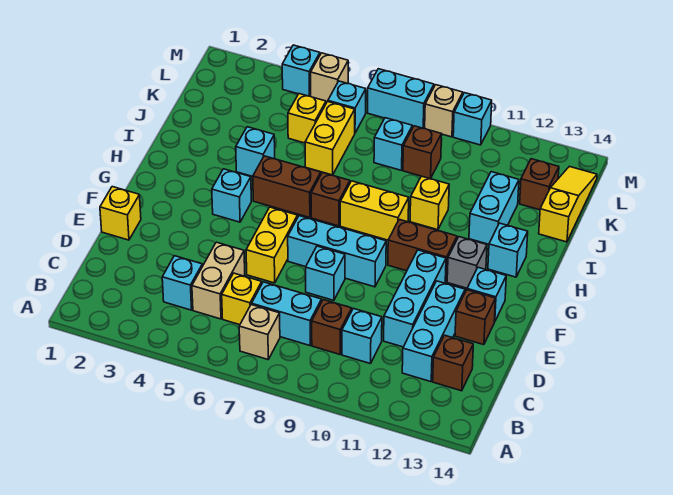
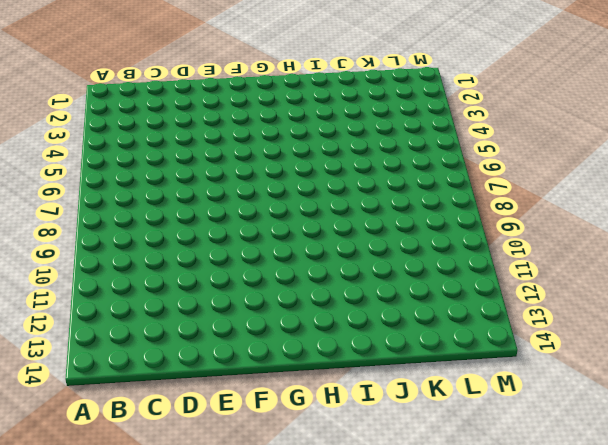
none -> tan 1x1 brick [239,304,280,359]
none -> cyan 1x1 brick [162,256,202,310]
none -> tan 1x2 brick [192,242,245,319]
none -> yellow 1x1 brick [222,273,262,325]

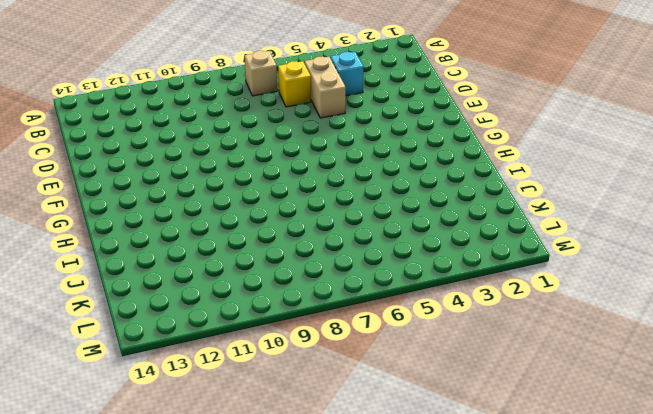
none -> cyan 1x2 brick [252,282,322,345]
none -> brown 1x1 brick [312,300,352,354]
none -> cyan 1x1 brick [342,308,382,364]
none -> cyan 1x3 brick [402,281,465,382]

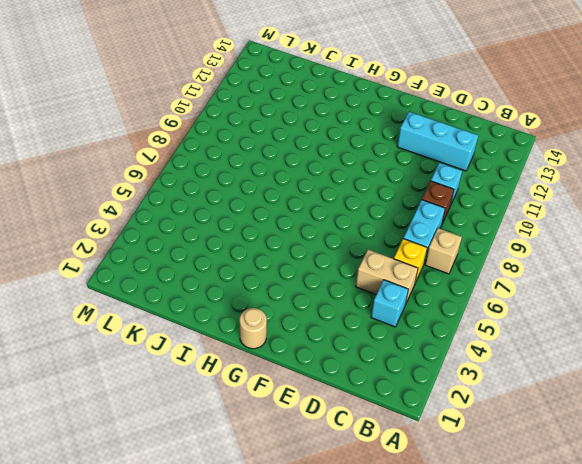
tan 1x1 round brick [240,308,267,349] -> none
none -> brown 1x1 brick [433,335,473,391]
none -> cyan 1x3 brick [384,250,446,347]
none -> yellow 1x1 brick [100,187,141,240]
none -> yellow 1x2 brick [246,207,298,283]

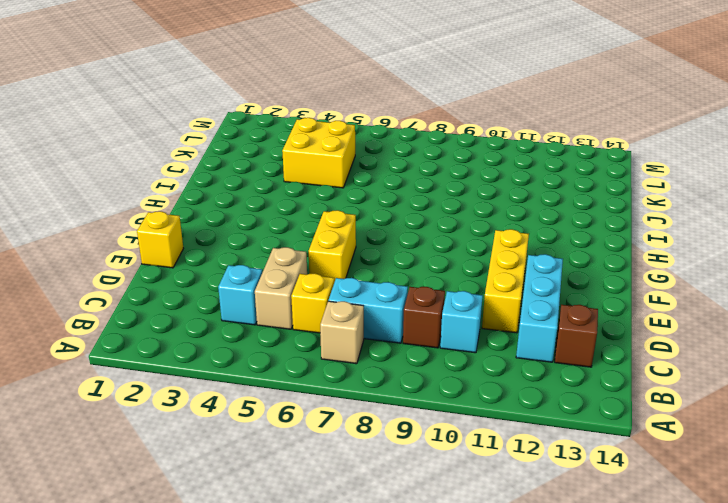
yellow 1x3 brick [482,229,529,333] -> cyan 1x3 brick [384,250,446,347]
yellow 2x2 brick [282,118,355,188] -> yellow 1x1 brick [288,94,326,143]
none -> cyan 1x1 brick [306,246,345,300]
none -> brown 1x1 brick [455,290,495,345]
none -> cyan 1x3 brick [288,216,386,287]
none -> cyan 1x1 brick [467,267,506,322]

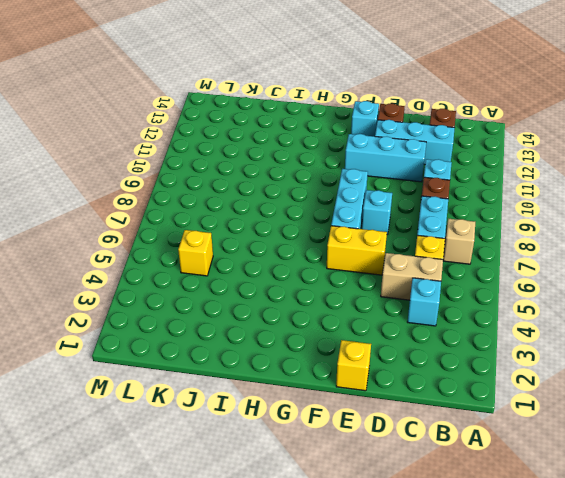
none -> cyan 1x1 brick [212,169,251,222]
none -> brown 1x2 brick [388,219,457,282]
none -> grey 1x1 brick [447,237,487,288]
none -> brown 1x2 brick [253,156,321,218]

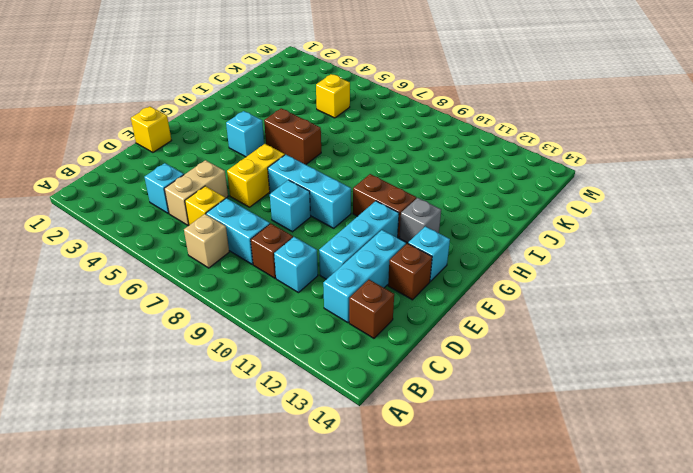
none -> brown 1x1 brick [311,172,350,226]
none -> yellow 1x2 brick [340,181,409,240]
none -> cyan 1x1 brick [488,223,528,277]
none -> cyan 1x1 brick [236,127,275,176]

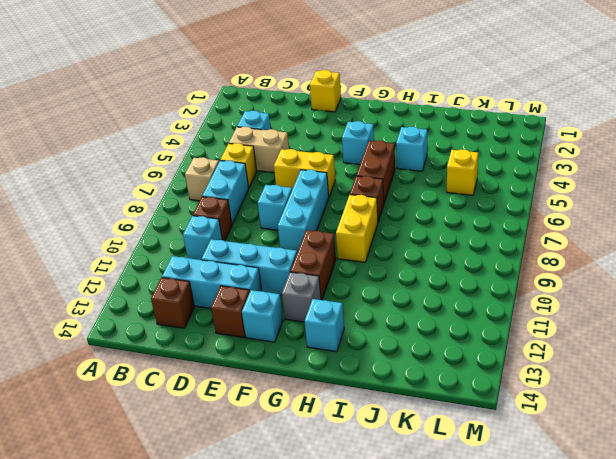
none -> yellow 1x1 brick [410,176,449,230]
none -> cyan 1x2 brick [469,172,519,244]
none -> yellow 1x2 brick [305,102,355,175]
none -> yellow 1x3 slope [539,166,597,242]

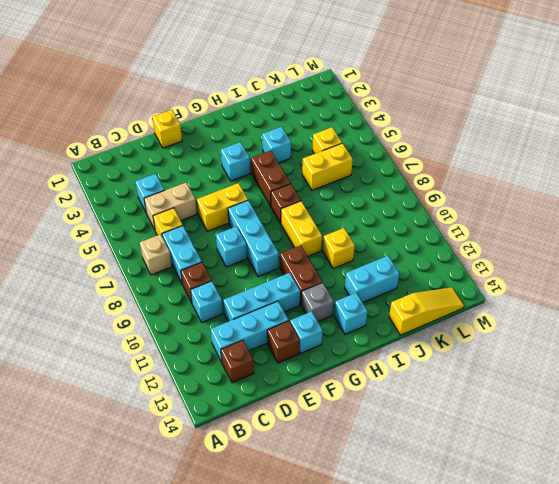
none -> cyan 1x1 brick [374,118,412,170]
none -> brown 1x1 brick [403,126,442,179]
none -> brown 1x1 brick [520,159,559,210]
none -> cyan 1x1 brick [328,81,366,133]

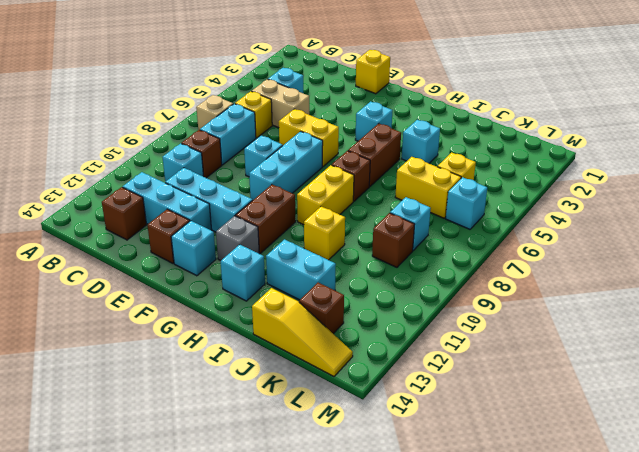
none -> cyan 1x1 brick [282,45,320,96]
none -> tan 1x1 brick [311,53,348,102]
none -> cyan 1x2 brick [368,69,434,128]
none -> tan 1x1 brick [425,85,463,137]

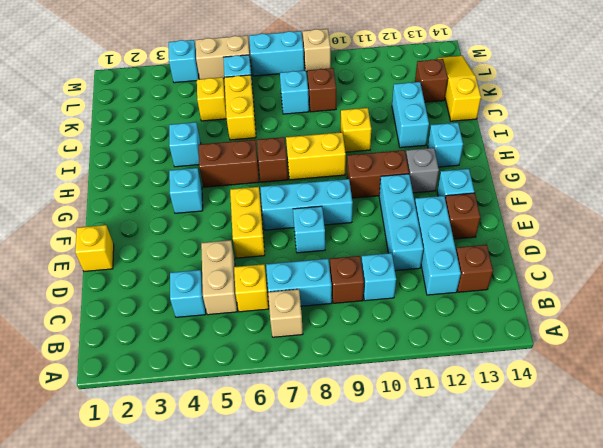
tan 1x2 brick [196,35,251,79] -> tan 1x1 brick [311,53,348,102]
none -> cyan 1x1 brick [453,93,492,145]

